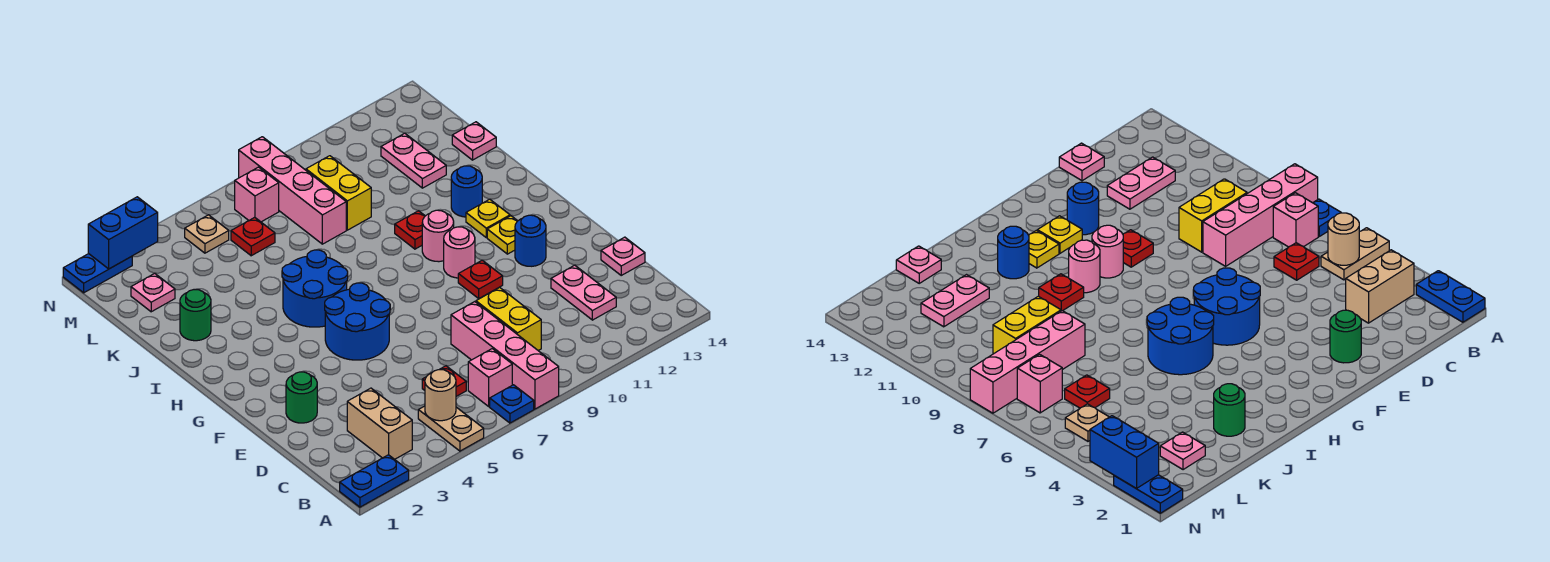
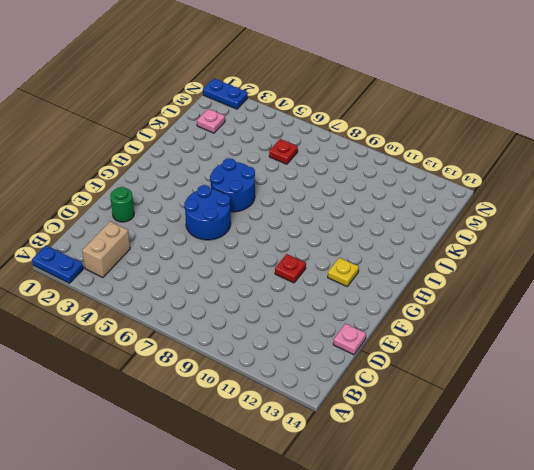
none -> tan 1x2 plate [418,406,484,451]
none -> blue 1x1 plate [490,385,534,423]
none -> pink 1x4 brick [451,302,559,409]
none -> pink 1x1 brick [468,349,512,406]

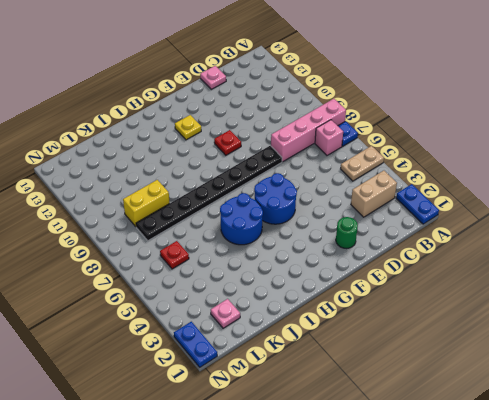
black 1x8 plate [136,146,282,241] -> pink 1x4 brick [239,137,346,244]
none -> red 1x1 plate [422,366,466,396]
none -> yellow 1x2 brick [476,288,541,350]
none -> pink 1x2 plate [551,265,616,320]
none -> blue 1x1 round brick [515,215,546,266]

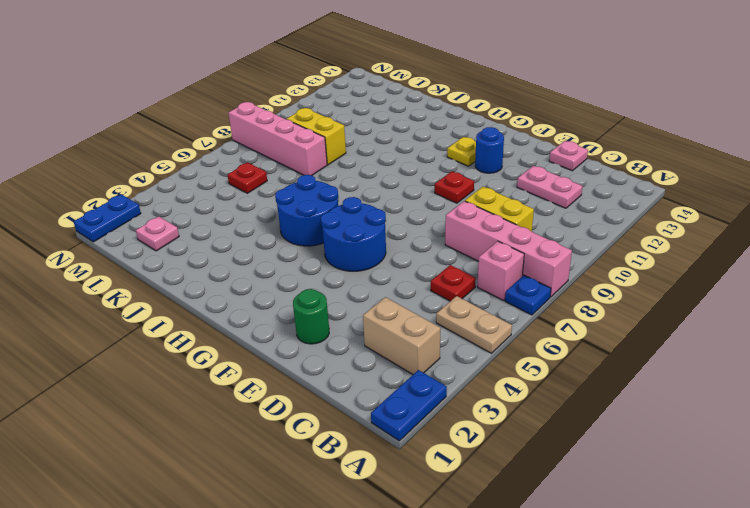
none -> pink 1x1 round brick [444,227,475,278]
none -> pink 1x1 round brick [422,210,454,262]
none -> yellow 1x1 plate [466,199,510,237]
none -> red 1x1 plate [395,211,425,249]

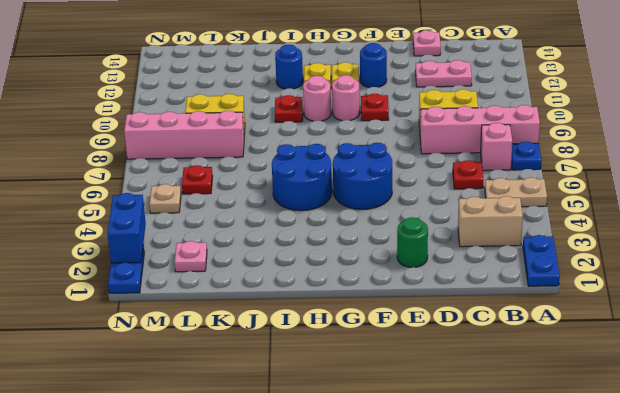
none -> green 1x1 round brick [180,290,211,341]
none -> pink 1x2 plate [381,133,446,188]
none -> pink 1x1 plate [452,122,496,160]
none -> pink 1x1 brick [235,167,279,222]

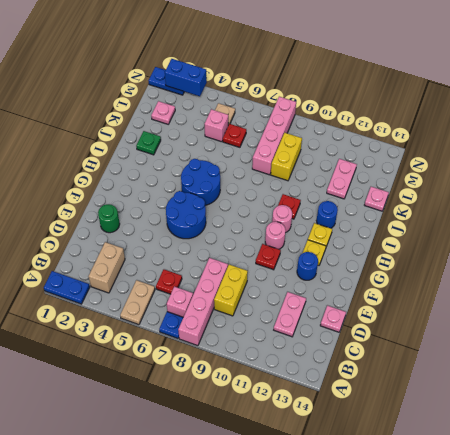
green 1x1 plate [136,131,161,155] -> green 1x1 round brick [180,290,211,341]
pink 1x1 brick [204,109,228,142] -> pink 1x1 brick moved to [235,167,279,222]
none -> tan 1x1 round brick [425,369,456,421]

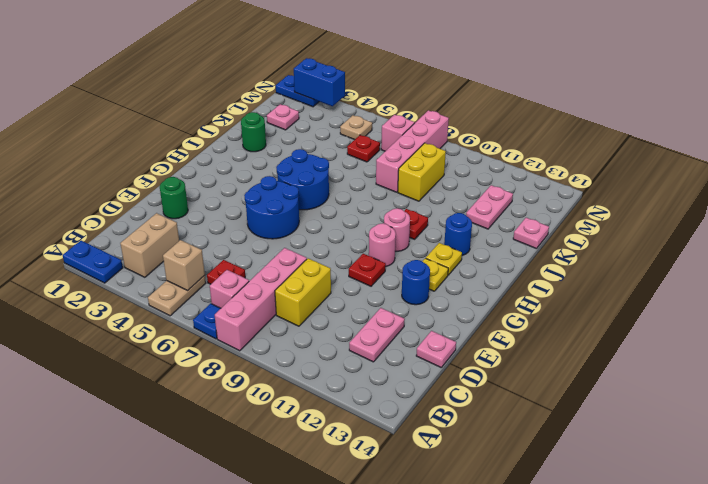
tan 1x1 brick [163,240,205,290] -> tan 1x1 round brick [425,369,456,421]

